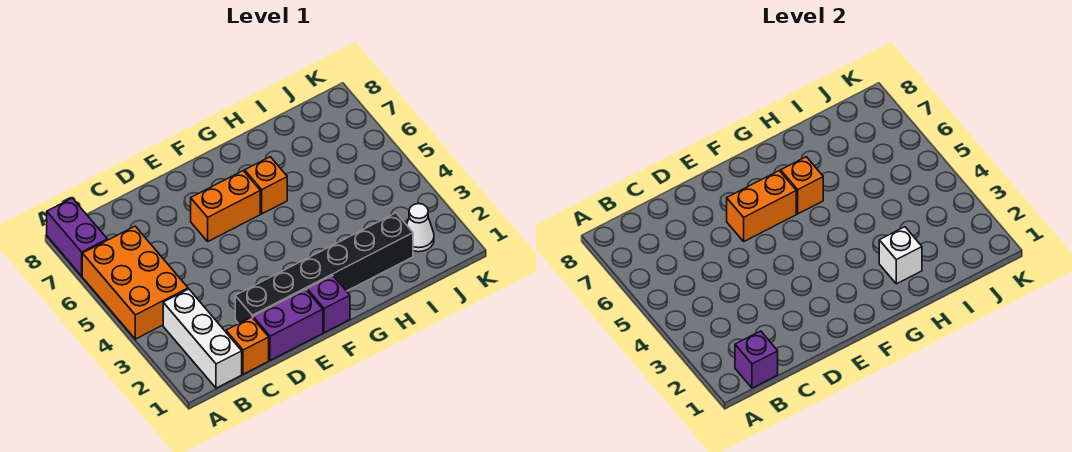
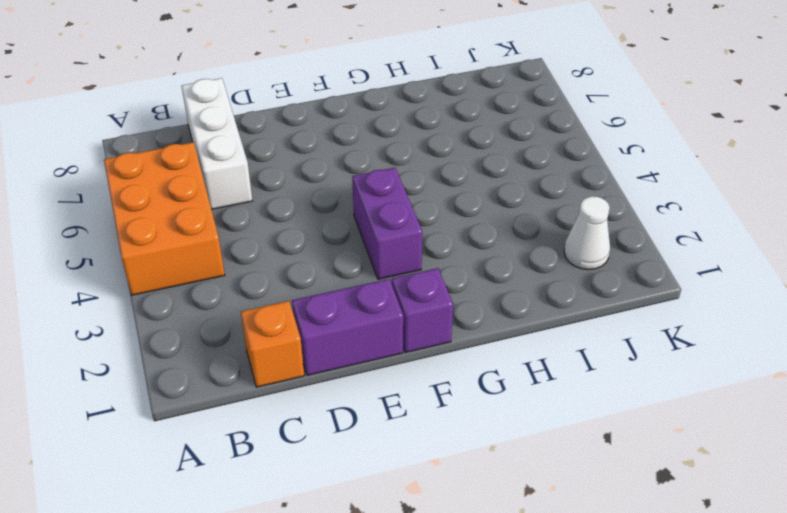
white 1x3 brick [182,78,252,209] -> white 1x3 brick moved to [163,289,242,388]
purple 1x2 brick [352,168,422,279] -> purple 1x2 brick moved to [47,198,107,276]
none -> black 1x6 brick [235,213,413,324]
none -> orange 1x2 brick [191,171,260,241]
none -> orange 1x1 brick [245,157,287,214]

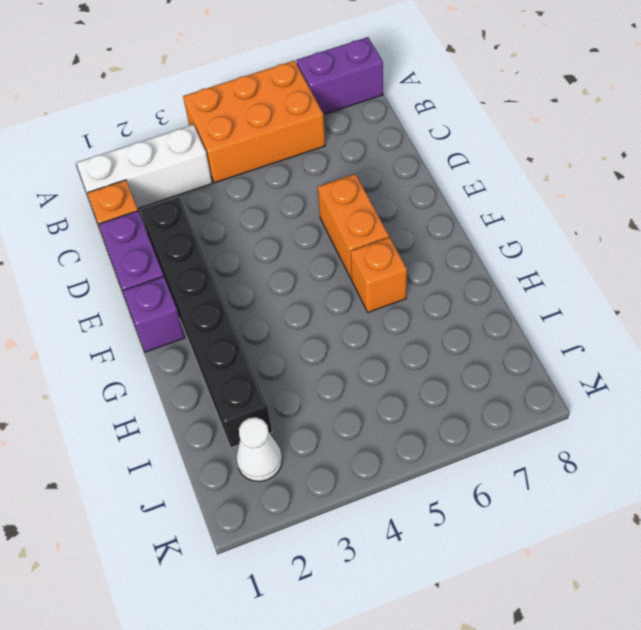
none -> purple 1x1 brick [735,331,778,388]
none -> orange 1x2 brick [727,171,796,241]
none -> orange 1x1 brick [781,157,823,214]

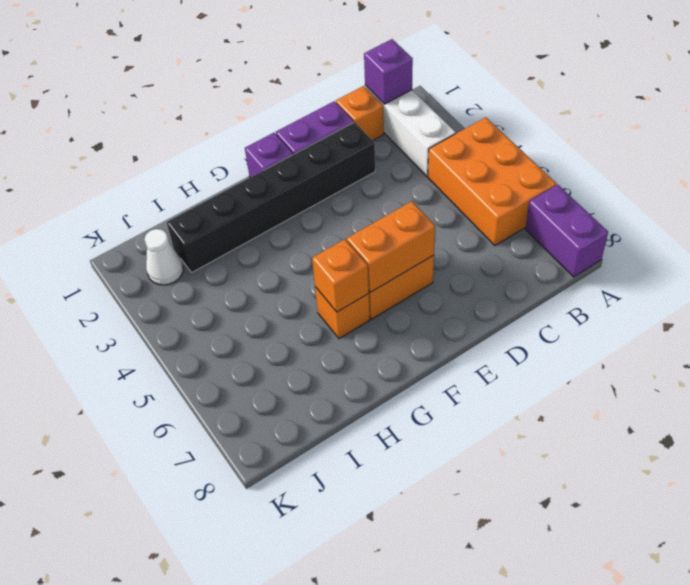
none -> white 1x1 brick [879,227,922,284]

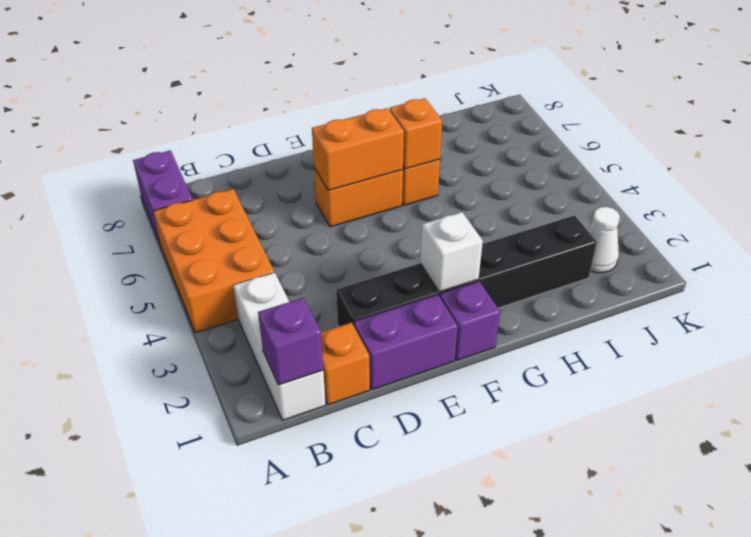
white 1x1 brick [420,212,483,292] -> white 1x1 brick moved to [879,227,922,284]

